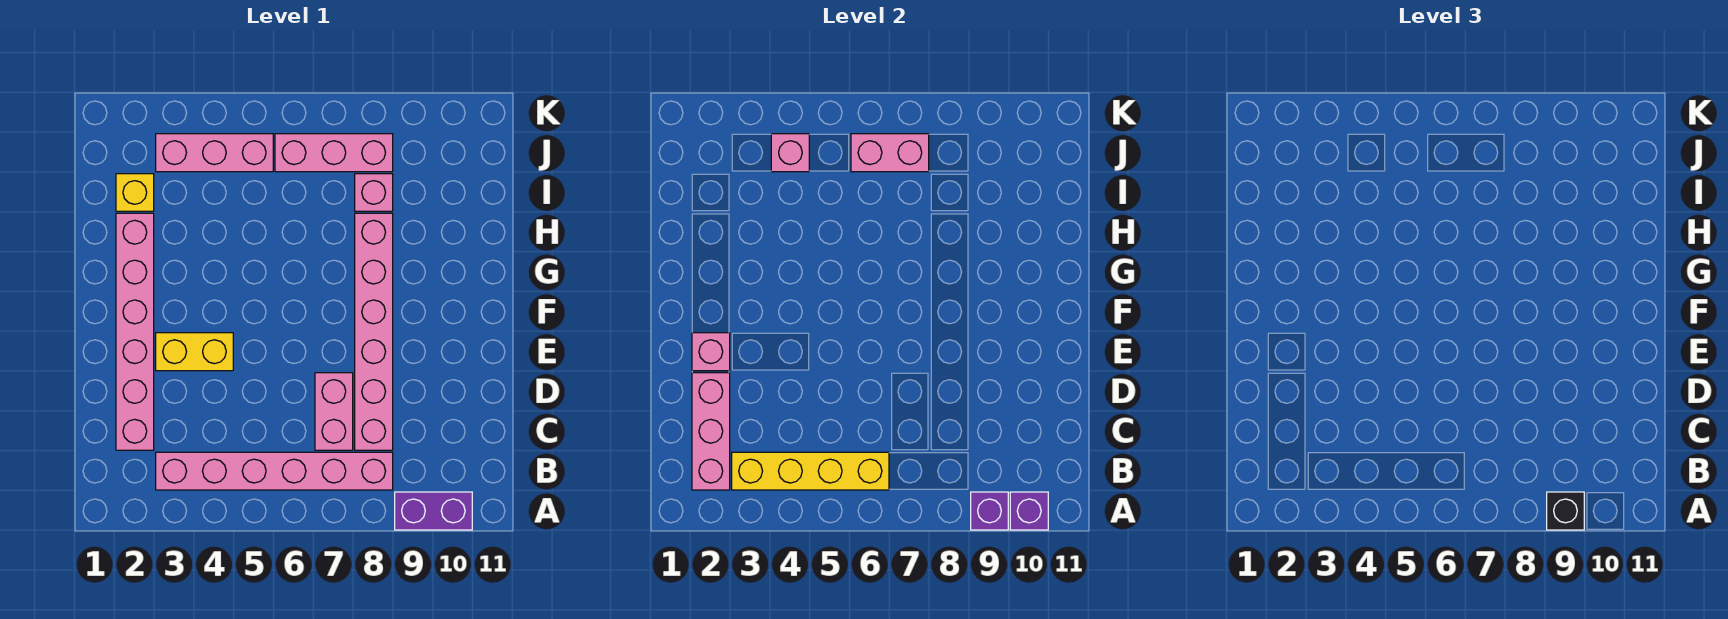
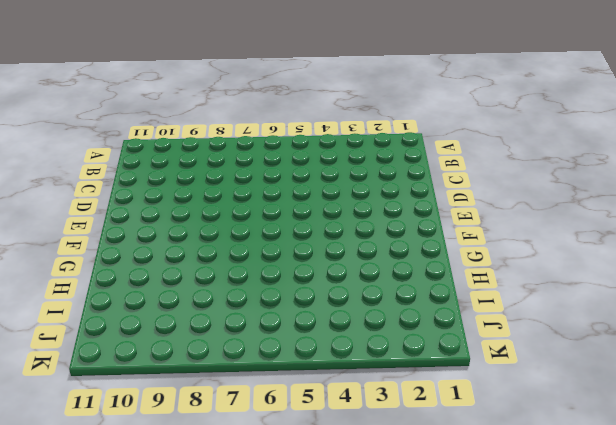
none -> purple 1x2 brick [395,492,472,530]
none -> pink 1x6 brick [156,452,393,490]
none -> pink 1x6 brick [116,213,154,450]

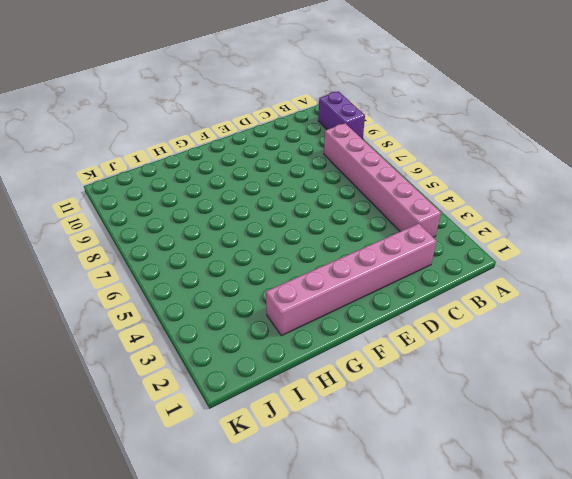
none -> pink 1x2 brick [315,373,353,450]
none -> pink 1x6 brick [355,213,393,450]
none -> yellow 1x2 brick [156,333,233,371]

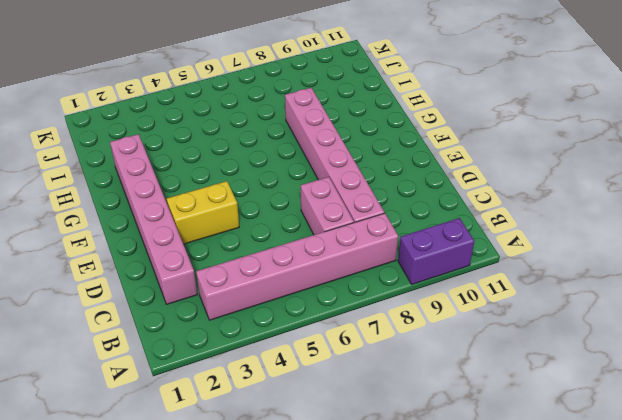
none -> yellow 1x1 brick [116,174,154,211]
none -> pink 1x1 brick [355,174,393,211]
none -> pink 1x3 brick [156,134,273,172]

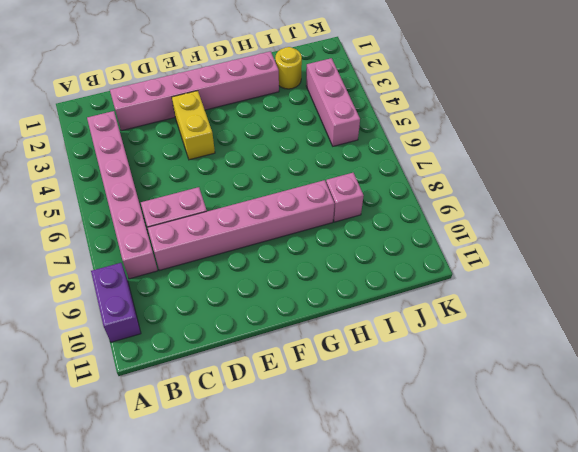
yellow 1x1 round brick [275,47,302,89] -> yellow 1x1 brick [116,174,154,211]
none -> pink 1x3 brick [275,134,393,172]
none -> purple 1x1 brick [971,492,1008,530]
none -> purple 1x1 brick [1010,492,1048,530]

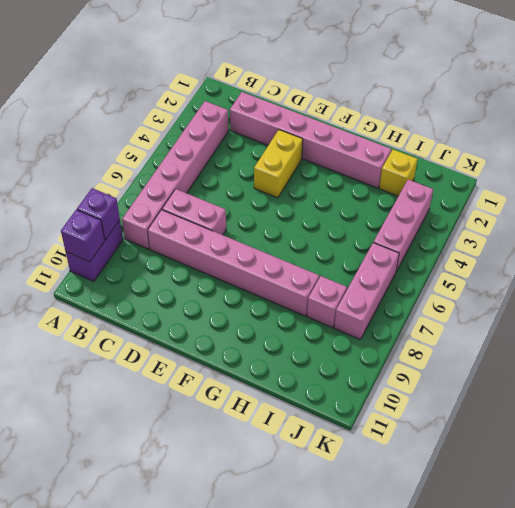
none -> pink 1x3 brick [692,373,730,490]
none -> yellow 1x4 brick [732,452,889,490]
none -> pink 1x1 brick [692,333,730,371]

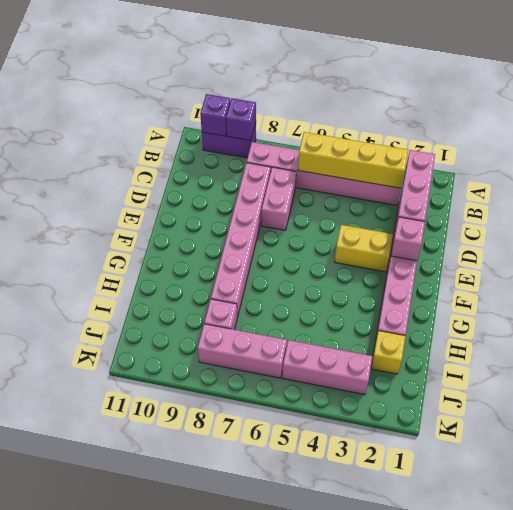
none -> pink 1x1 brick [771,134,809,172]
none -> pink 1x2 brick [851,134,929,172]
none -> black 1x1 brick [1547,492,1584,530]

